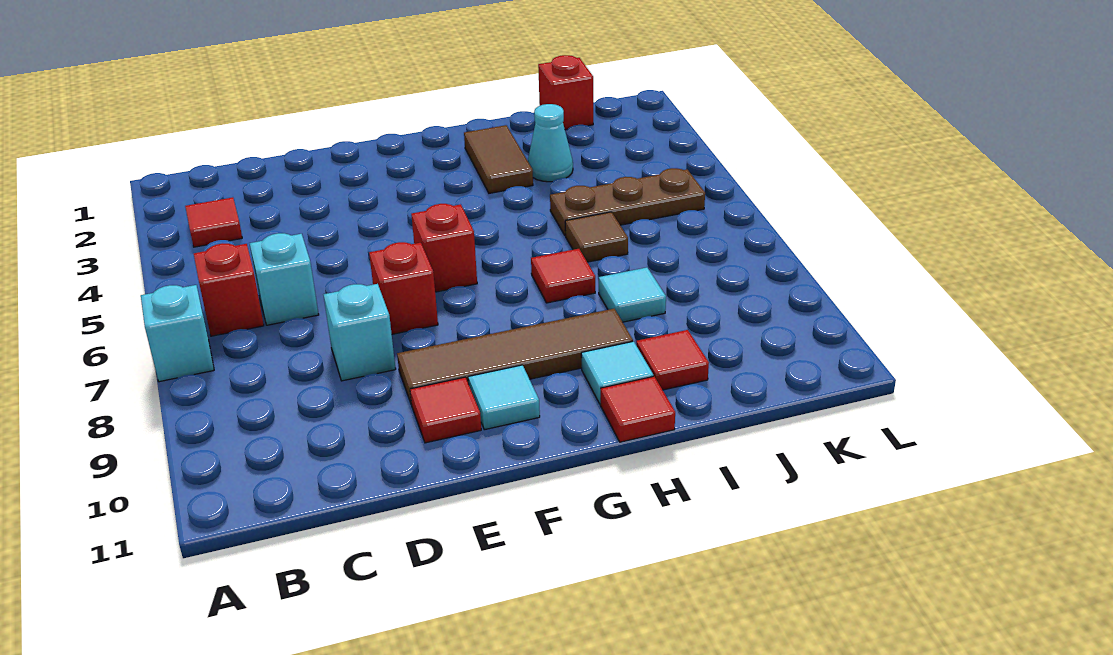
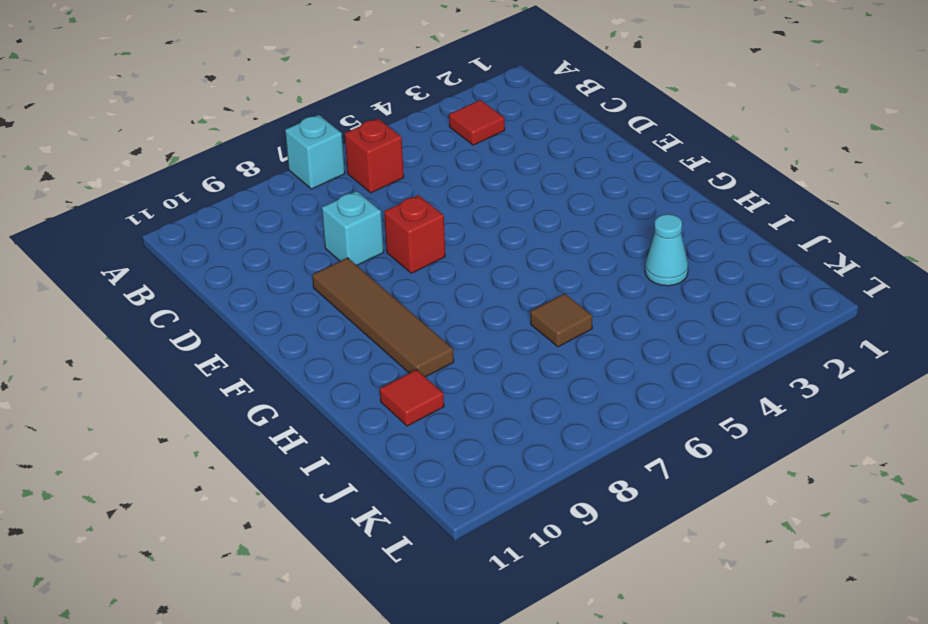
none -> cyan 1x1 brick [249,233,319,325]
none -> red 1x1 tile [410,377,481,443]
none -> red 1x1 brick [411,204,477,292]

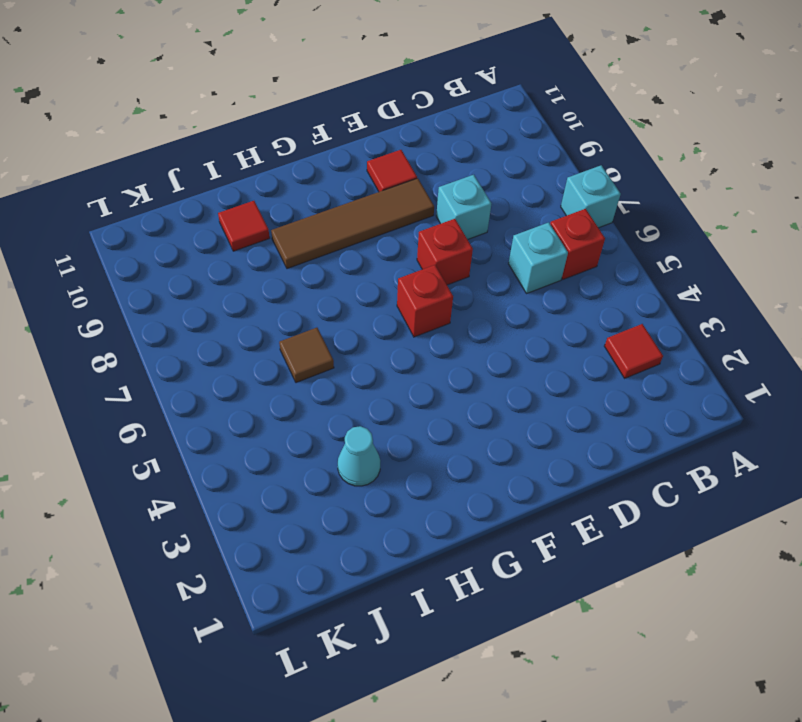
none -> cyan 1x1 tile [468,365,540,430]
none -> brown 1x2 tile [464,125,533,193]
none -> red 1x1 tile [531,249,595,303]

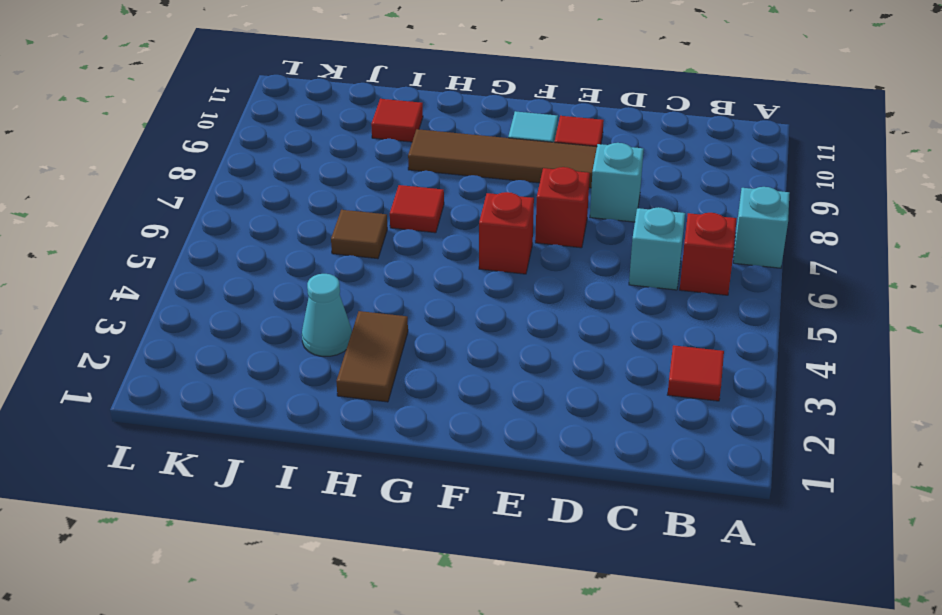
none -> cyan 1x1 tile [581,341,653,404]
none -> red 1x1 tile [600,376,675,442]
none -> brown 1x3 plate [550,168,705,236]

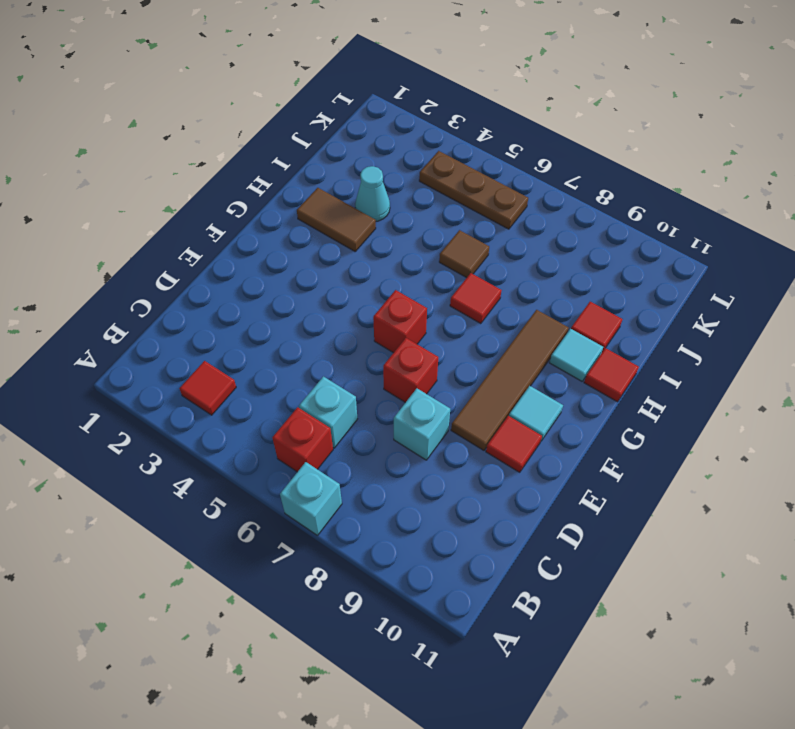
brown 1x3 plate [419,151,528,229] -> brown 1x3 plate turned to [550,168,705,236]
none -> cyan 1x1 tile [599,267,666,322]
none -> red 1x1 brick [538,55,593,130]

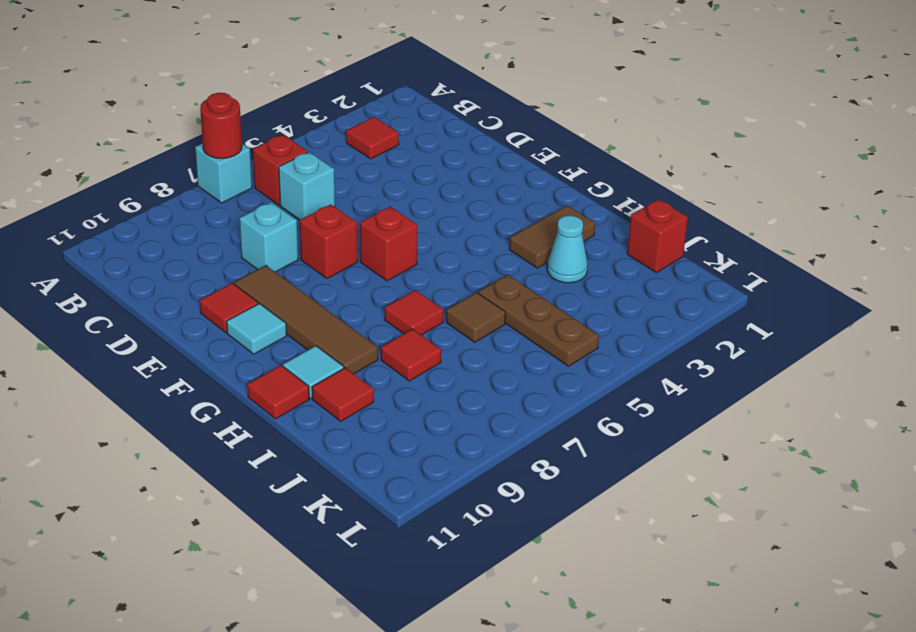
red 1x1 round brick [200,93,242,159] -> none
red 1x1 tile [381,329,441,381] -> cyan 1x1 tile [599,267,666,322]

